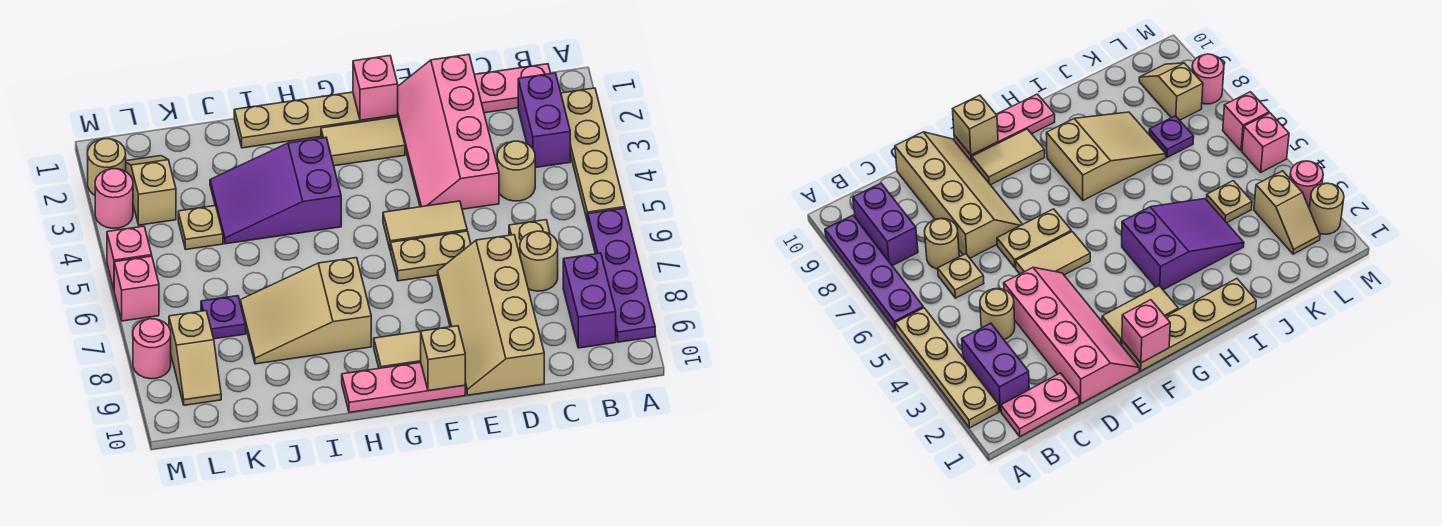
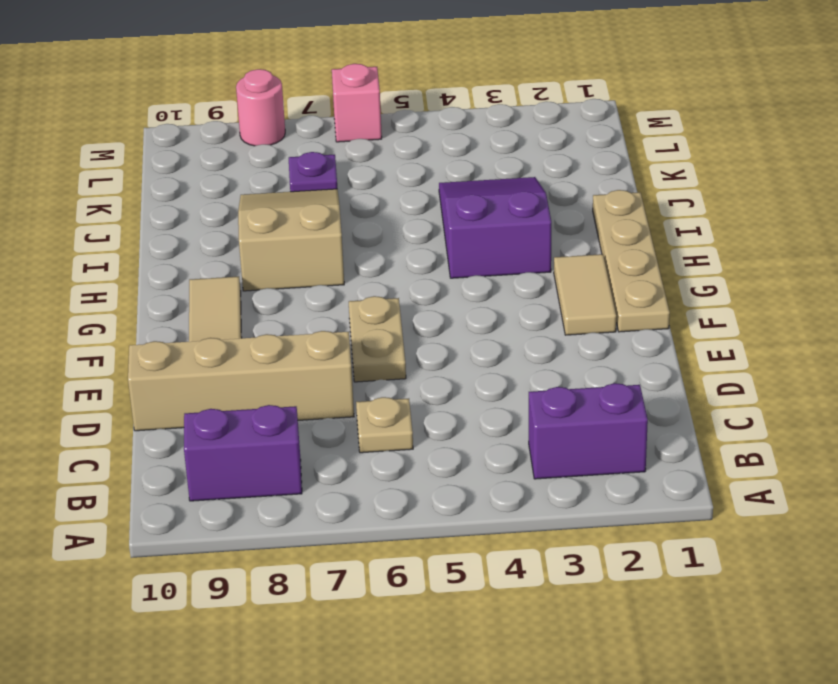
none -> tan 1x4 plate [561,88,625,222]
none -> purple 1x4 plate [588,208,655,342]
none -> pink 1x2 plate [474,64,551,113]

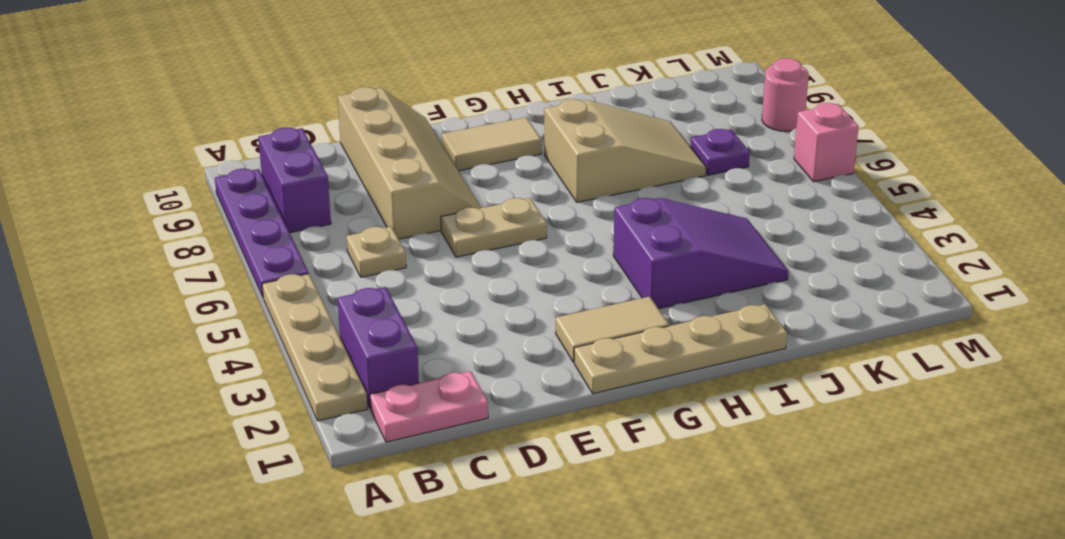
none -> tan 1x1 round brick [497,141,535,201]
none -> tan 1x1 round brick [520,231,558,291]
none -> pink 2x4 slope [398,54,499,209]

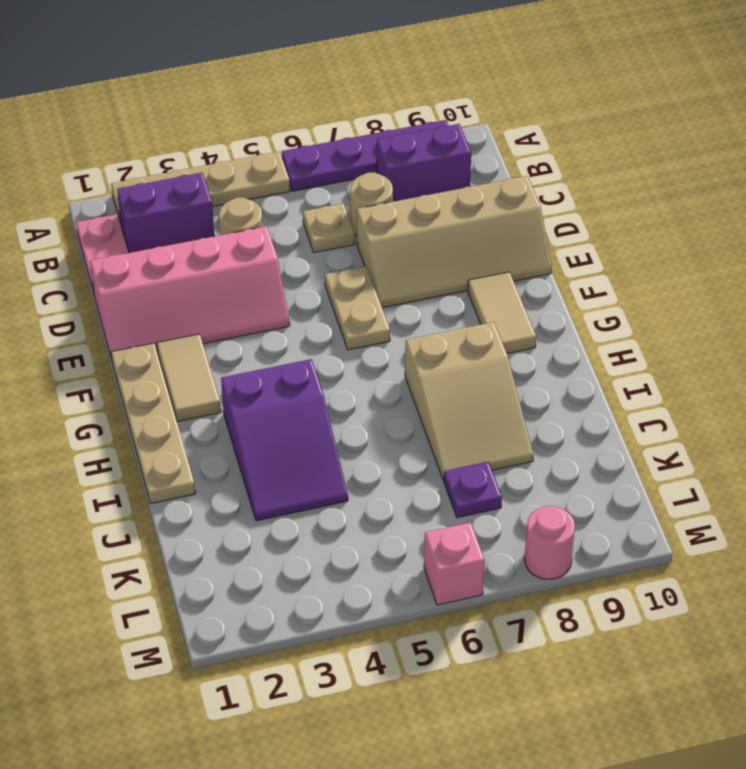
none -> tan 1x2 tile [383,201,467,251]
none -> pink 1x3 plate [342,362,465,413]
none -> tan 1x1 plate [178,206,223,249]

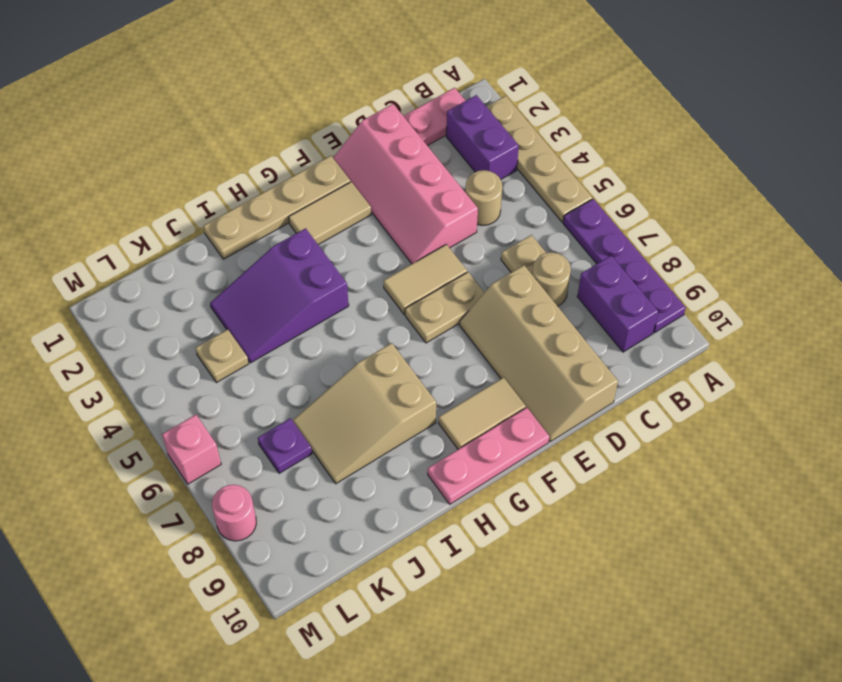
none -> tan 1x2 slope [126,156,176,225]
none -> tan 1x2 slope [169,311,221,405]
none -> tan 1x1 round brick [88,139,126,195]

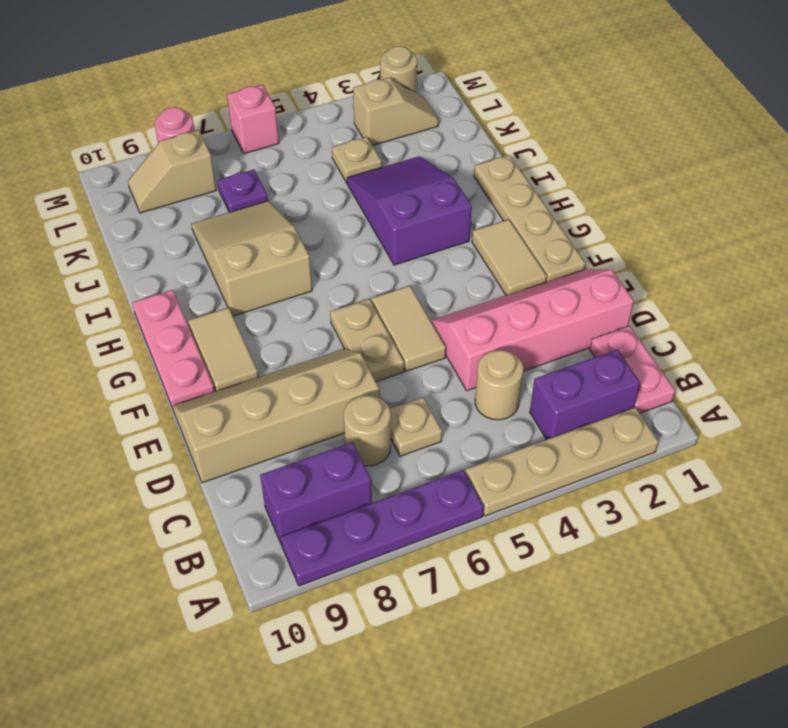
none -> pink 1x1 round brick [95,169,133,228]
none -> pink 1x1 brick [107,226,152,289]
none -> pink 1x1 brick [353,56,398,120]

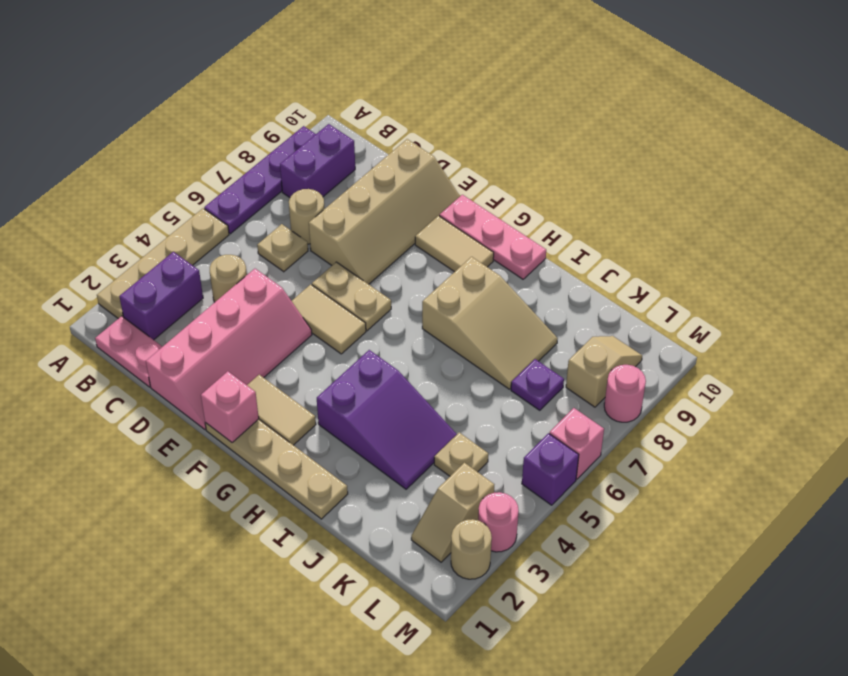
purple 1x1 brick [522,433,579,505] -> pink 1x1 brick [107,226,152,289]
none -> tan 1x1 brick [421,326,465,391]

